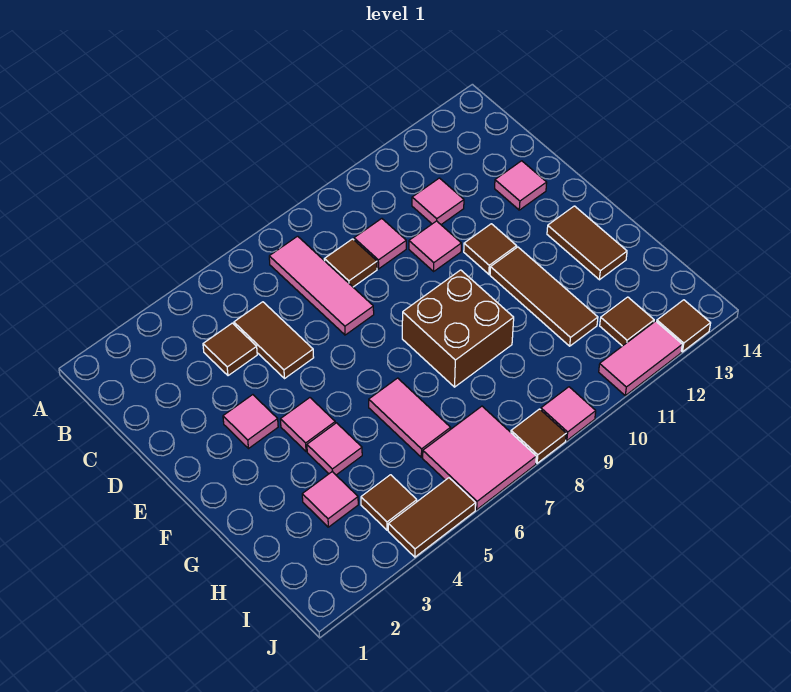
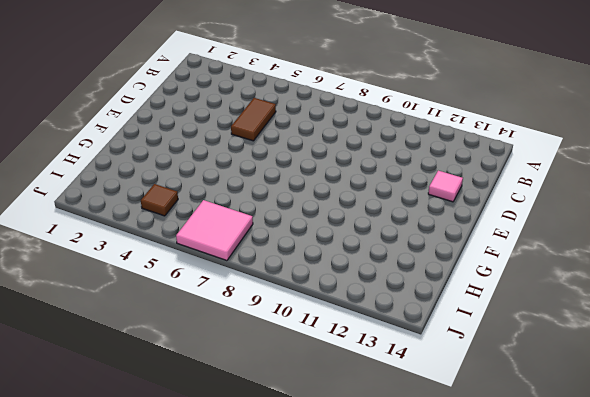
none -> pink 1x3 tile [269,236,374,335]
none -> brown 1x1 tile [203,323,257,376]
none -> brown 1x1 tile [324,239,377,287]

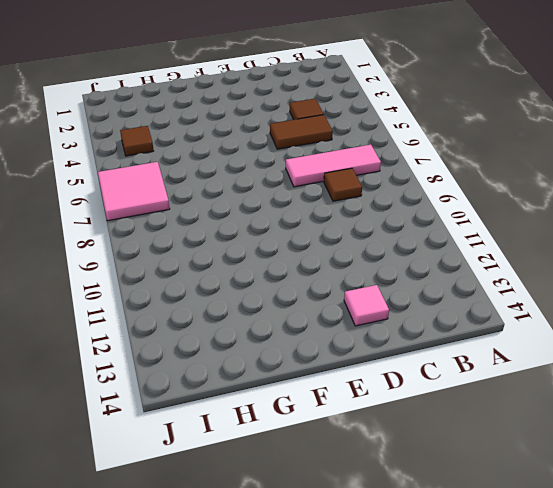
none -> pink 1x1 tile [354,219,406,269]
none -> pink 1x1 tile [412,178,464,224]
none -> pink 1x1 tile [409,221,461,271]

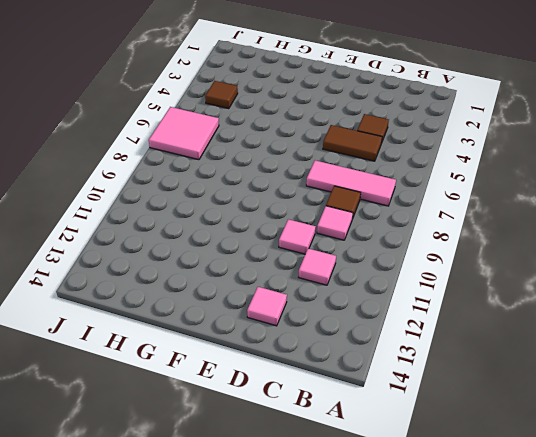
none -> pink 1x1 tile [223,395,278,449]
none -> brown 1x1 tile [464,224,517,274]
none -> pink 1x1 tile [280,398,335,451]

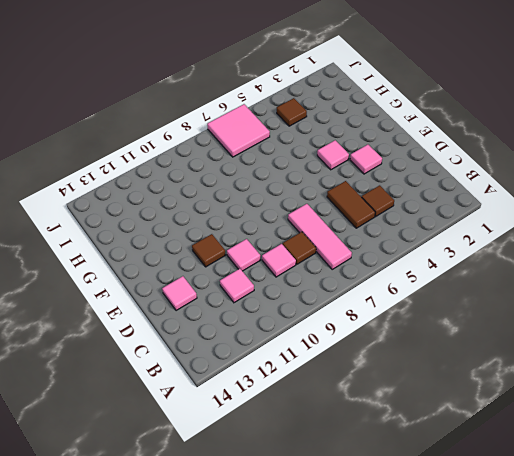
none -> brown 2x2 brick [402,270,514,387]
none -> brown 1x3 tile [490,247,598,346]
none -> brown 1x2 tile [547,206,627,280]

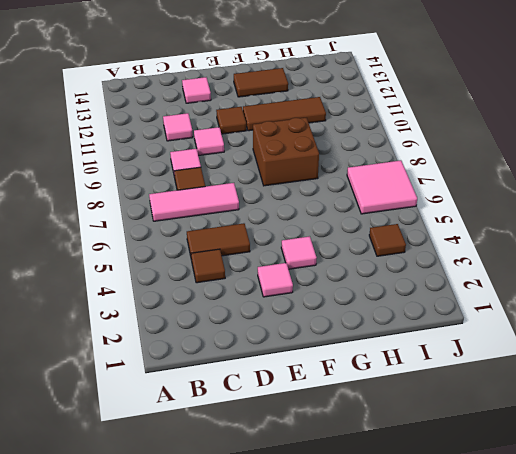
none -> pink 1x1 tile [307,423,362,475]
none -> pink 1x2 tile [369,378,451,457]
none -> pink 1x1 tile [302,472,358,527]

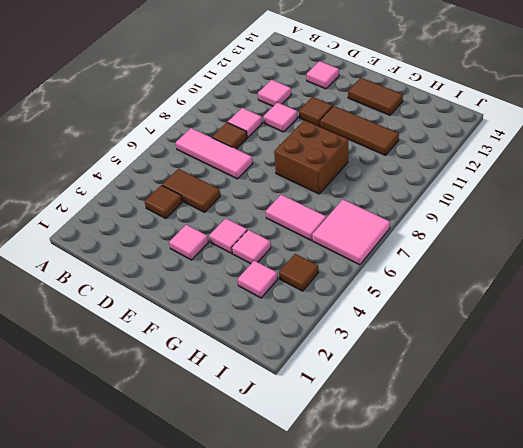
none -> brown 1x1 tile [600,297,654,346]
none -> brown 1x2 tile [388,478,476,557]
none -> brown 1x1 tile [511,409,566,463]

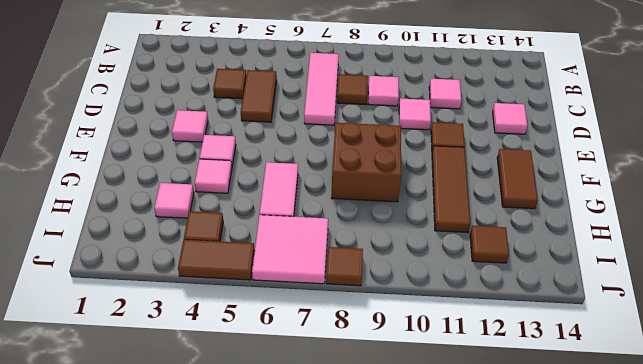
none -> pink 1x1 tile [541,387,596,440]
none -> pink 1x2 tile [599,321,682,396]
none -> brown 1x1 tile [657,300,711,352]

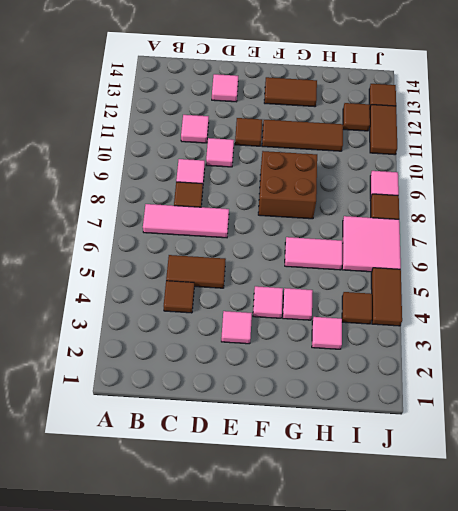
brown 1x2 tile [370,105,397,155] -> pink 1x2 tile [599,321,682,396]

